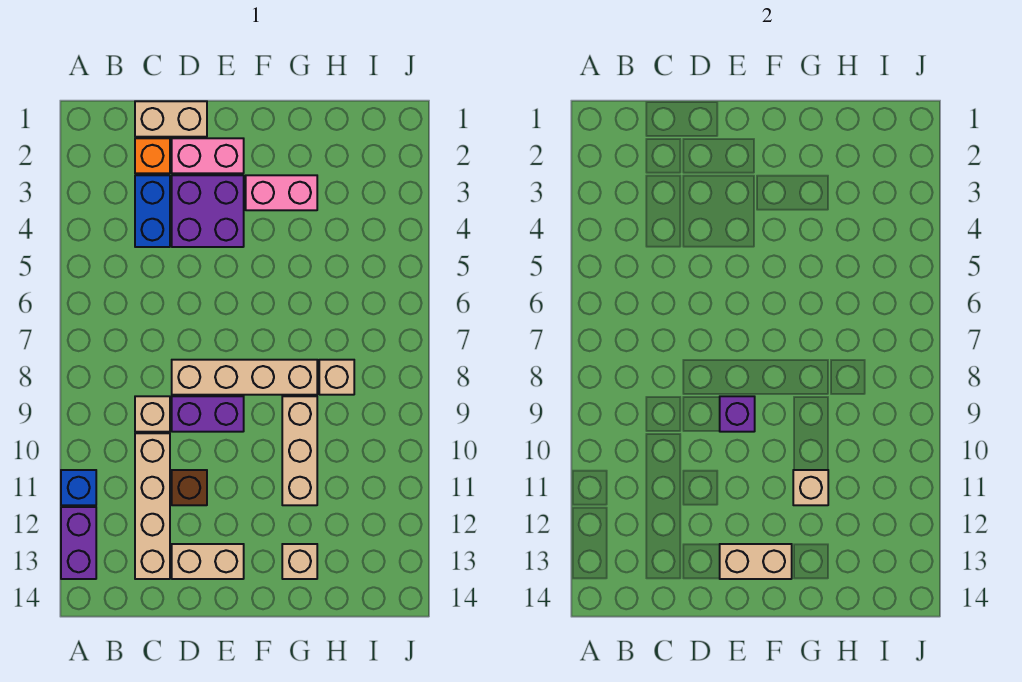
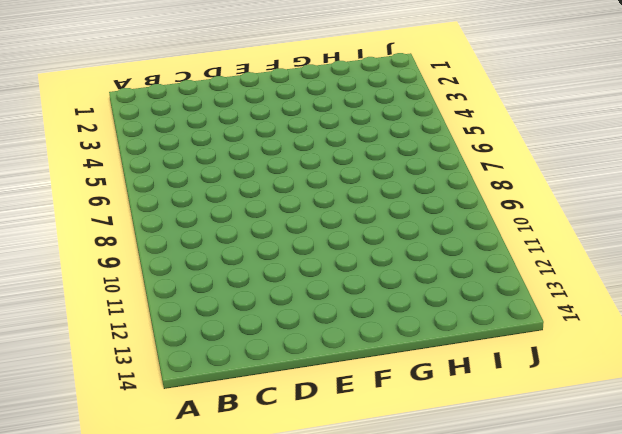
none -> blue 1x1 brick [61,470,96,505]
none -> purple 1x2 brick [61,507,96,579]
none -> tan 1x2 brick [135,101,207,137]

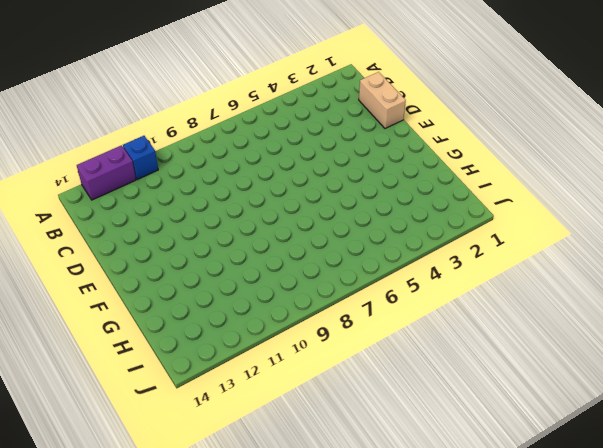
none -> orange 1x1 brick [135,138,170,173]
none -> blue 1x2 brick [135,175,170,247]
none -> tan 1x1 brick [135,396,170,432]

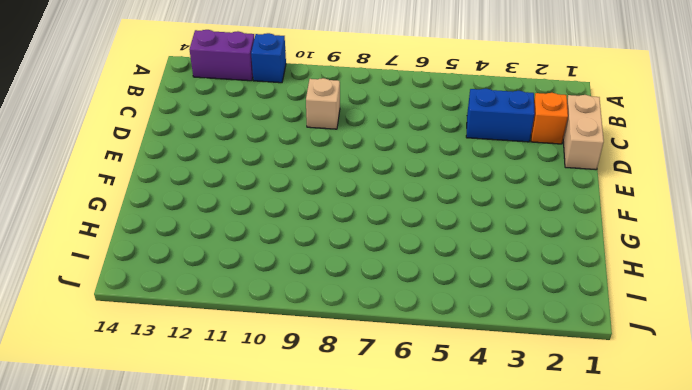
none -> tan 1x4 brick [135,433,170,579]
none -> pink 1x2 brick [172,138,244,173]
none -> purple 2x2 brick [172,175,244,247]

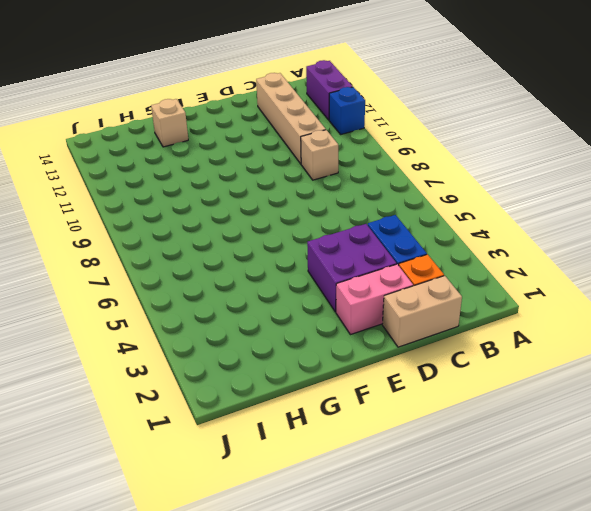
none -> tan 1x4 brick [172,360,317,395]
none -> purple 1x2 brick [172,396,244,432]
none -> brown 1x1 brick [172,470,207,505]

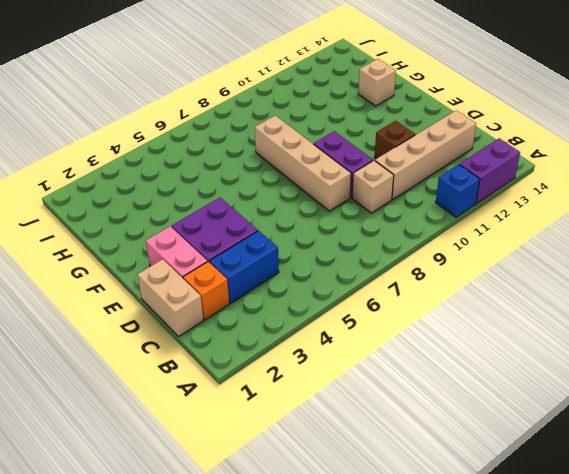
none -> tan 1x2 brick [172,544,244,579]
none -> pink 1x2 brick [246,175,317,210]
none -> tan 1x3 brick [282,396,317,505]

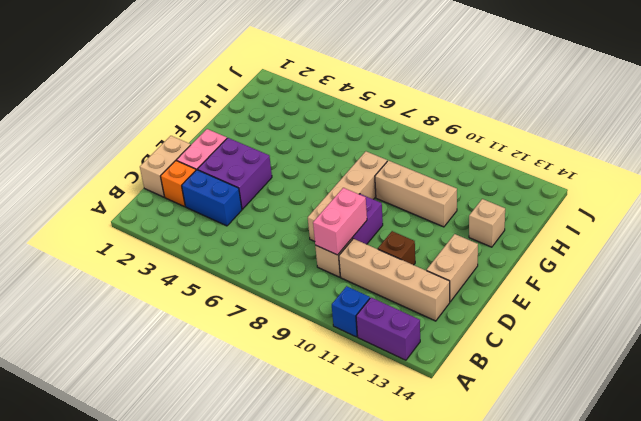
pink 1x2 brick [313,188,367,255] -> pink 1x2 brick moved to [246,175,317,210]
none -> tan 1x1 brick [319,360,354,395]
none -> purple 1x1 brick [720,396,755,432]
none -> tan 1x2 brick [720,544,792,579]

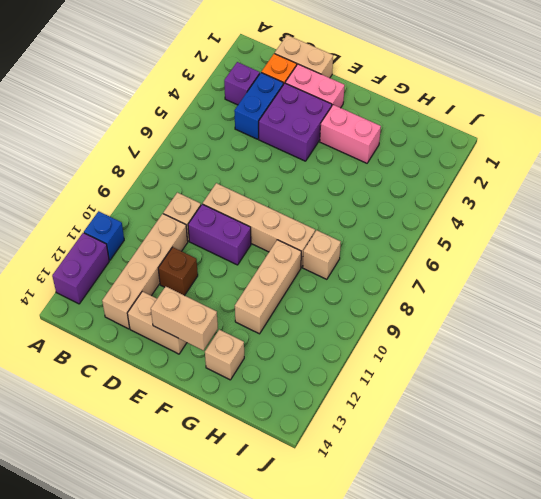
purple 1x1 brick [224,62,260,105] -> purple 1x1 brick moved to [720,396,755,432]
none -> tan 1x1 brick [793,470,828,505]

